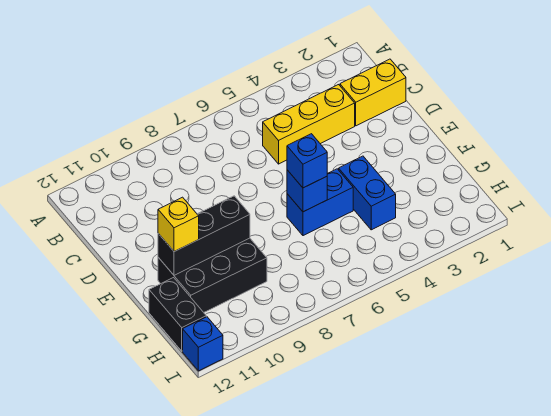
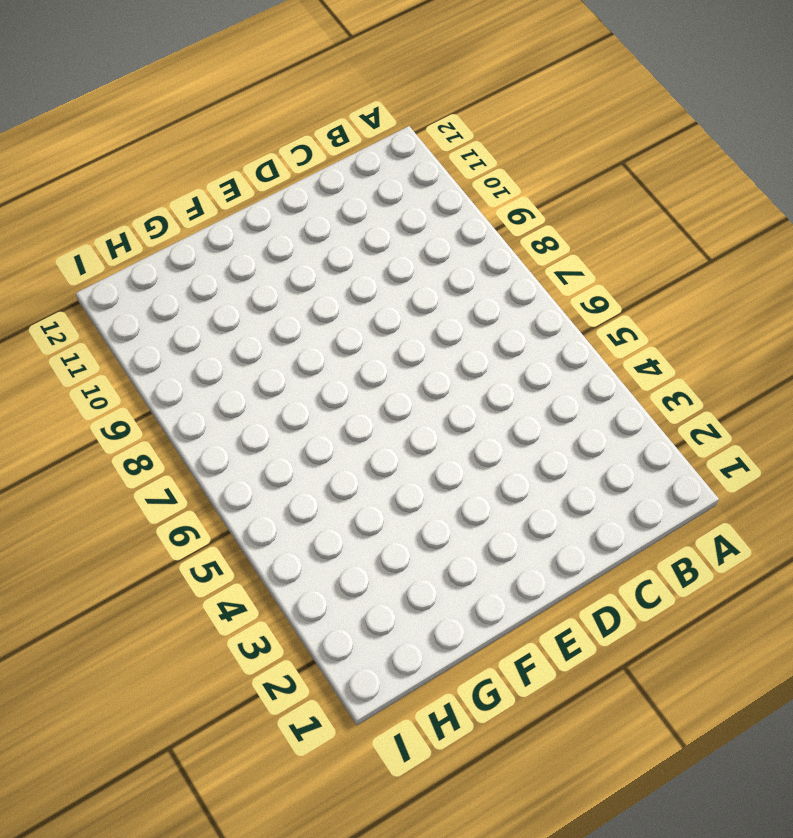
none -> yellow 1x2 brick [340,59,406,126]
none -> yellow 1x3 brick [263,85,355,164]

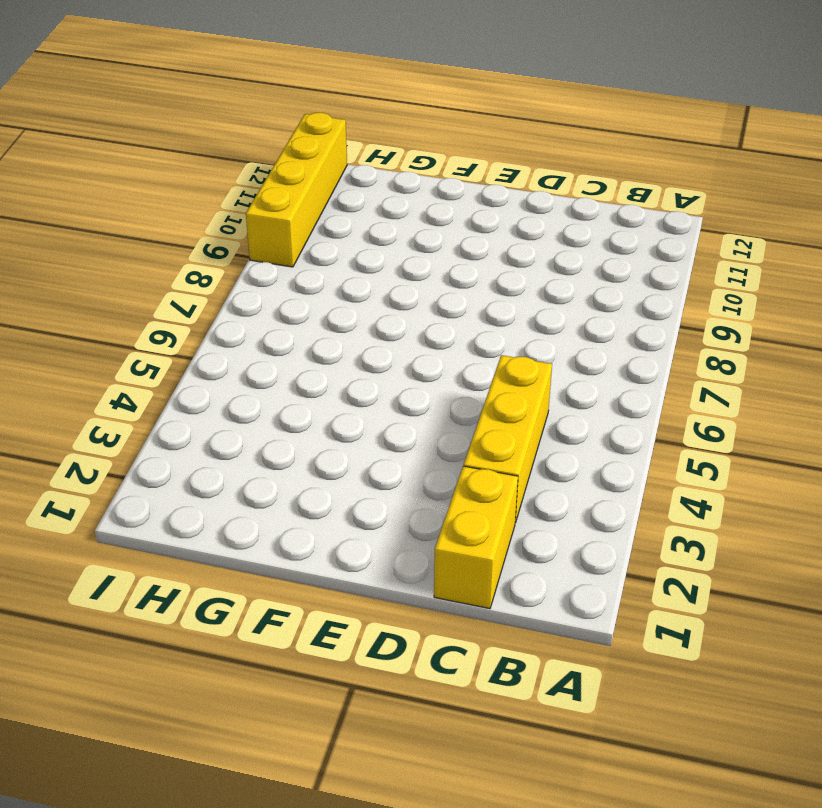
yellow 1x4 brick [246,113,347,267] -> blue 1x1 brick [183,317,223,371]
none -> blue 1x2 brick [339,156,396,230]
none -> blue 1x2 brick [287,169,353,236]

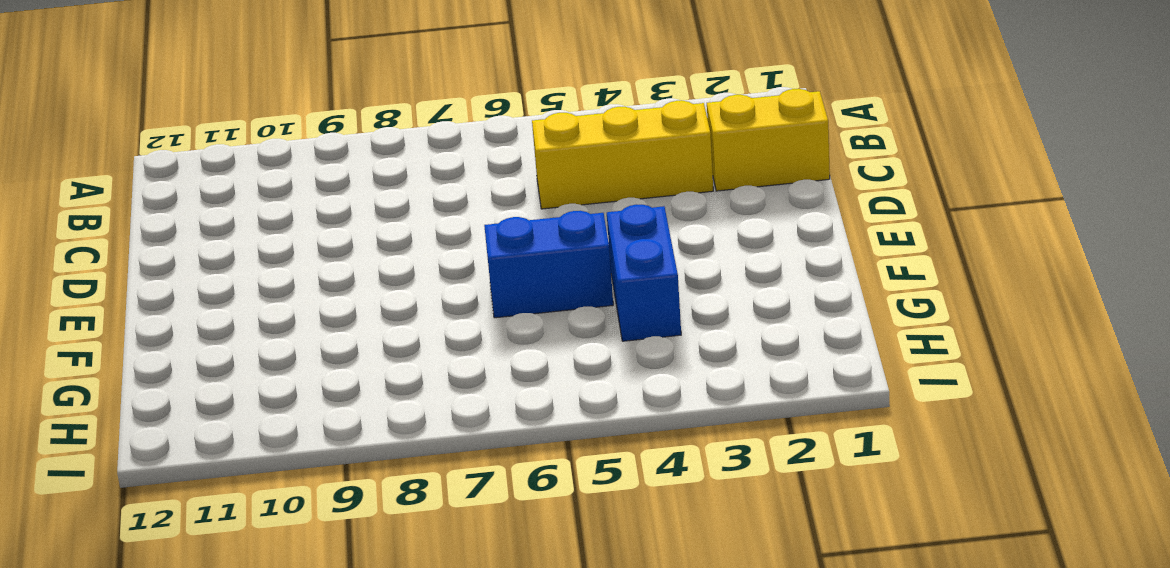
none -> black 2x3 brick [158,238,267,312]
none -> black 1x2 brick [149,278,206,351]

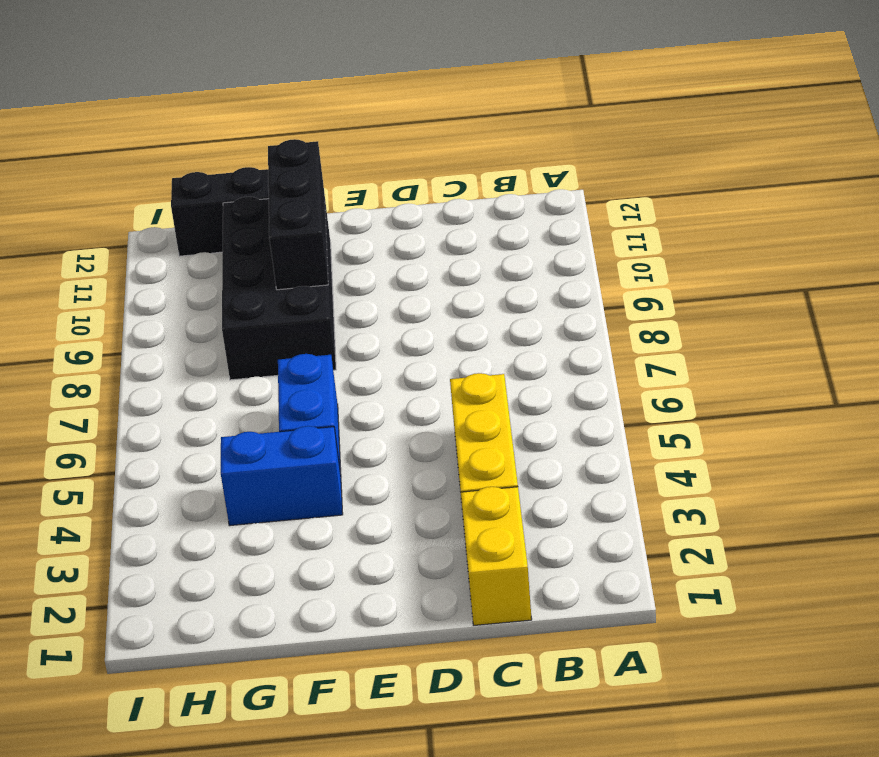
black 2x4 brick [222,197,336,380] -> black 2x3 brick [158,238,267,312]
none -> blue 1x1 brick [183,317,223,371]
none -> blue 1x1 brick [287,170,327,212]

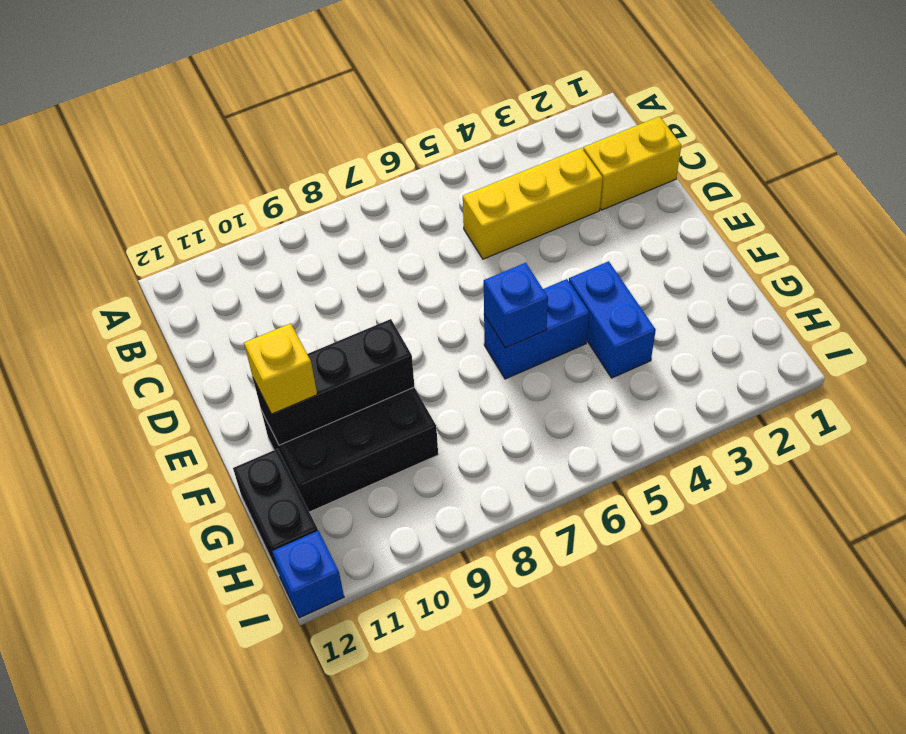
none -> blue 1x1 brick [287,134,327,188]

